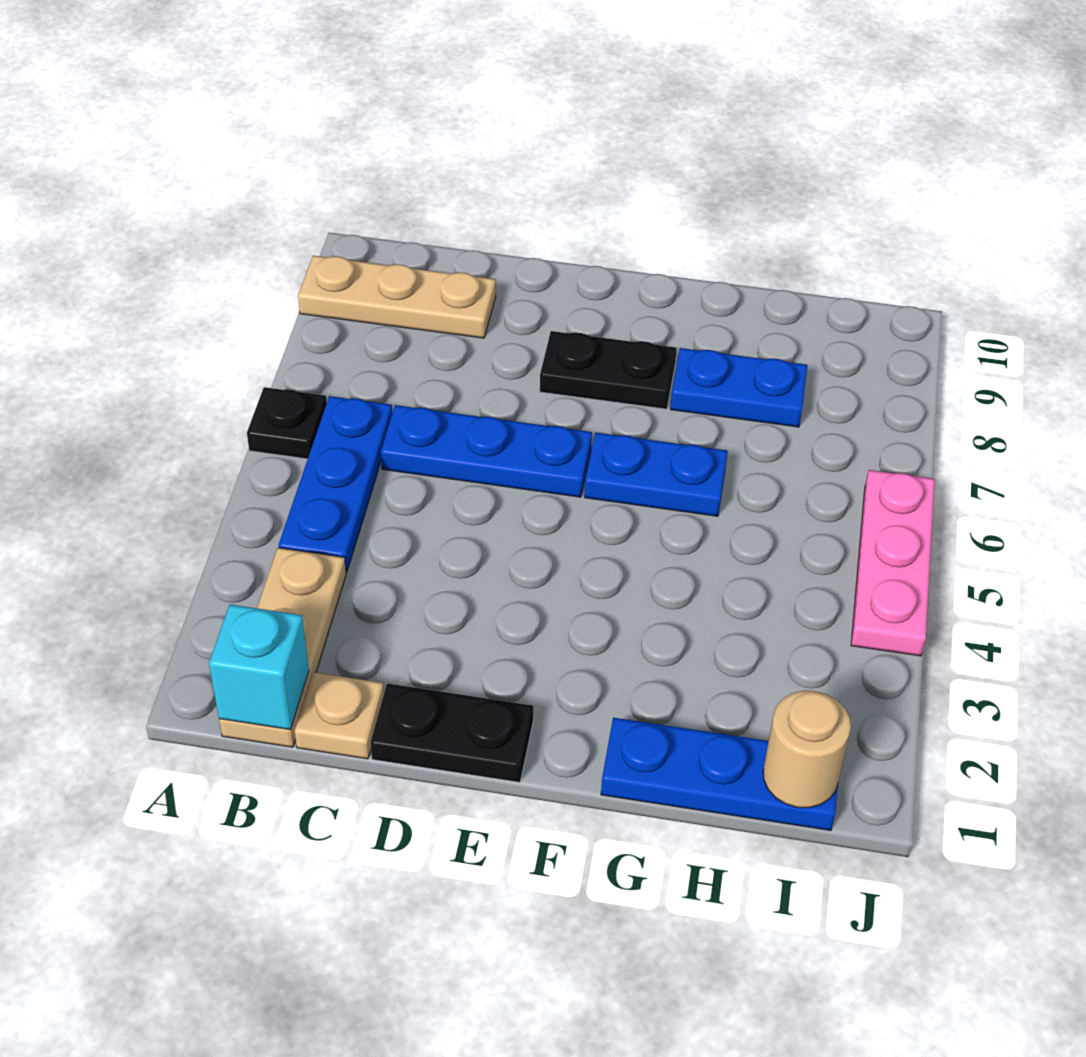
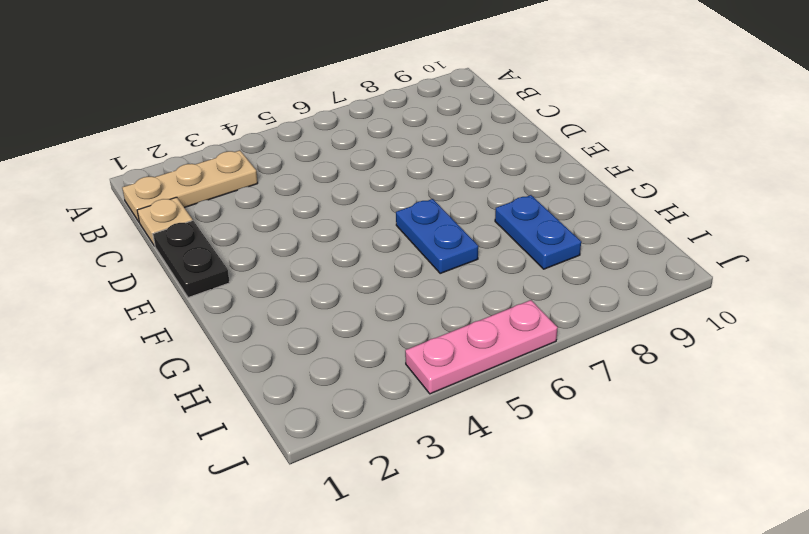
none -> black 1x1 plate [247,387,327,459]
none -> tan 1x3 plate [298,256,496,338]
none -> blue 1x3 plate [278,396,392,572]

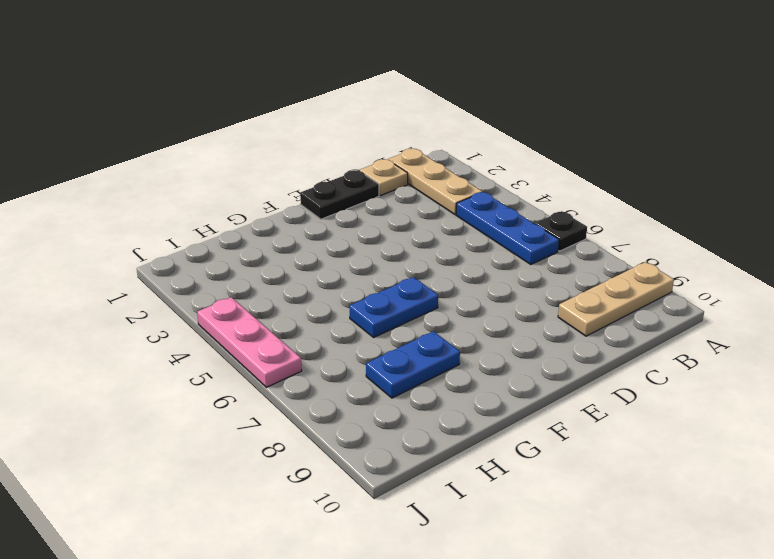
none -> blue 1x3 plate [381,405,592,497]
none -> black 1x2 plate [540,331,677,409]
none -> blue 1x3 plate [601,718,838,830]

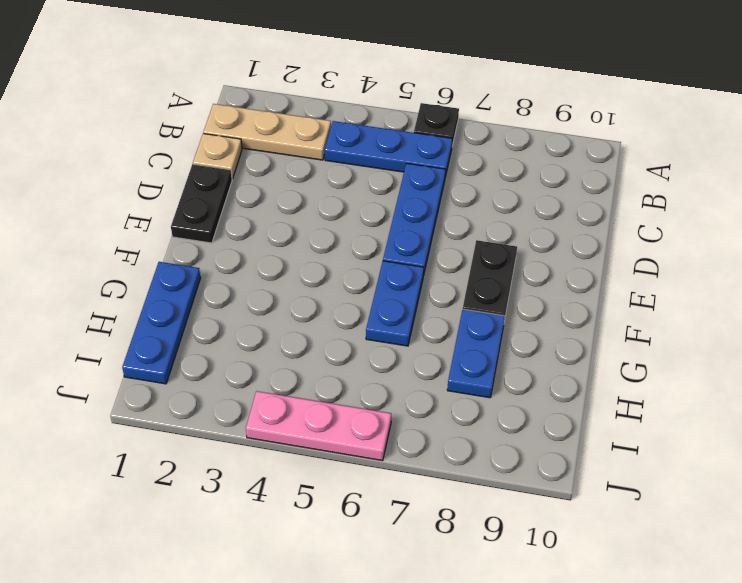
none -> tan 1x3 plate [298,256,496,338]
none -> cyan 1x1 brick [209,605,309,730]
none -> tan 1x1 round brick [763,691,851,808]

